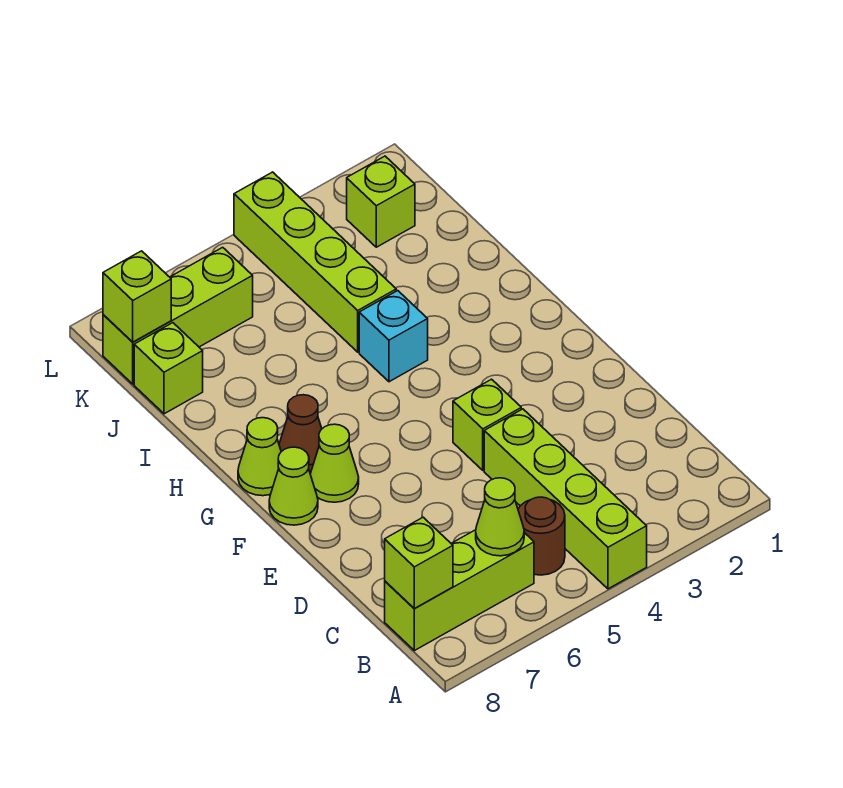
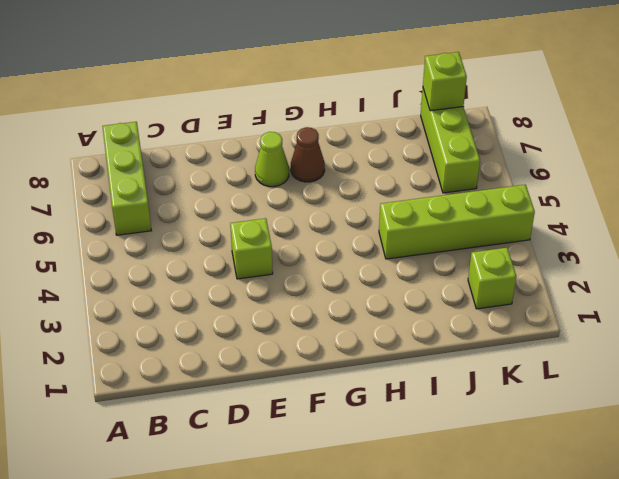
none -> lime 1x4 brick [484,409,647,589]
none -> brown 1x1 round brick [518,497,565,575]
none -> lime 1x1 cone [269,447,318,525]

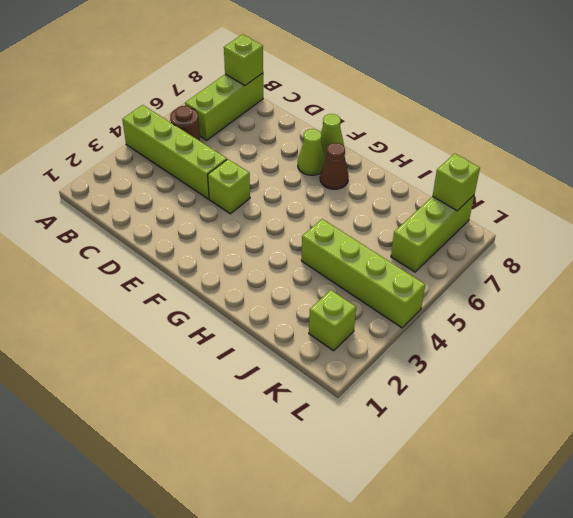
none -> lime 1x1 cone [238,418,281,496]
none -> cyan 1x1 brick [359,291,428,382]
none -> lime 1x1 brick [134,323,203,414]

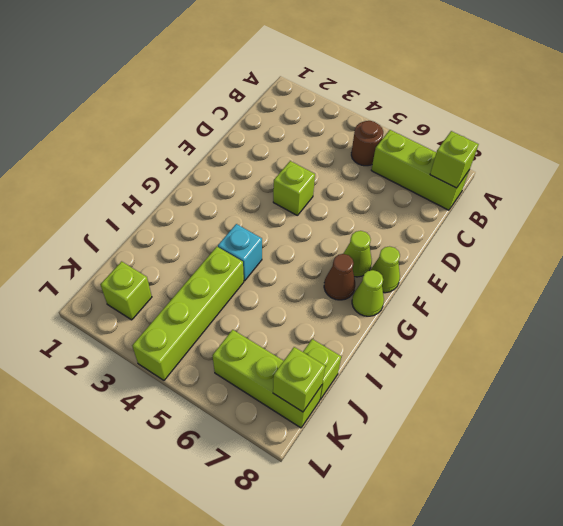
none -> lime 1x4 brick [484,409,647,589]
none -> lime 1x1 cone [476,478,524,556]

